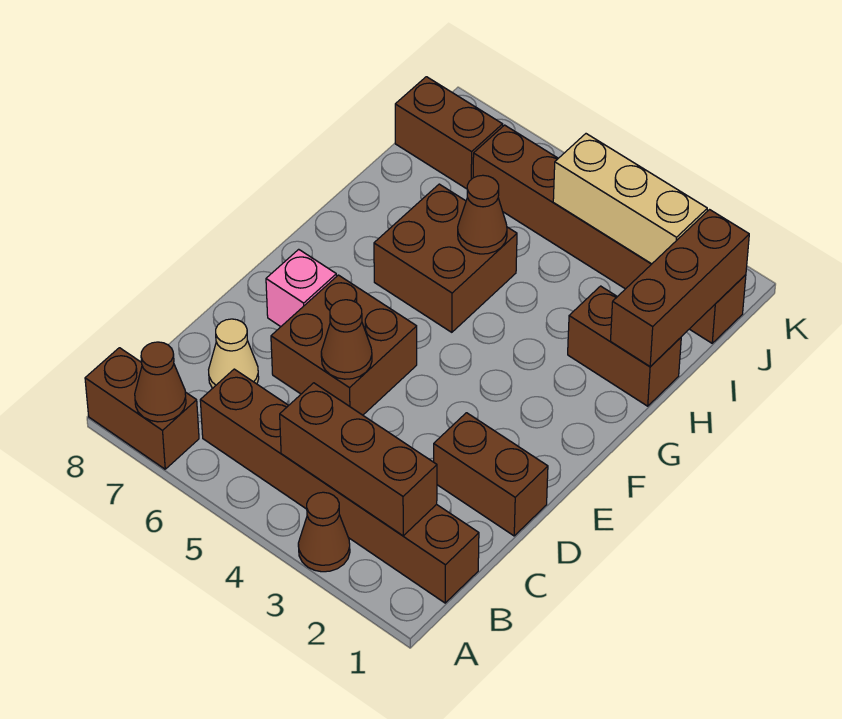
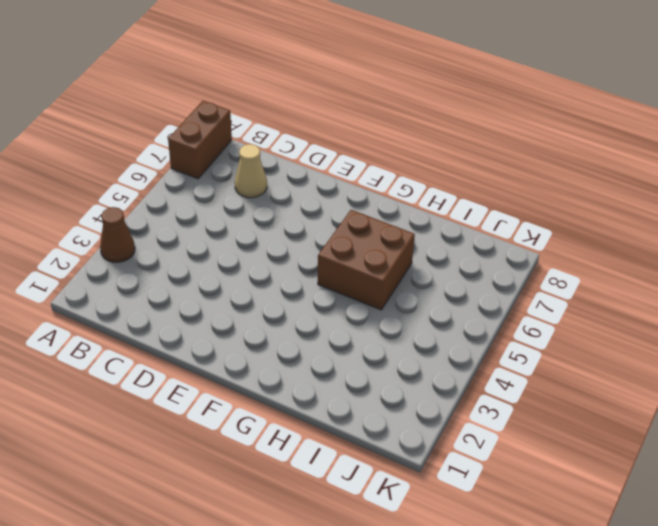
none -> brown 1x6 brick [200,369,479,603]
none -> brown 1x2 brick [434,413,548,536]
none -> brown 2x2 brick [271,275,417,415]

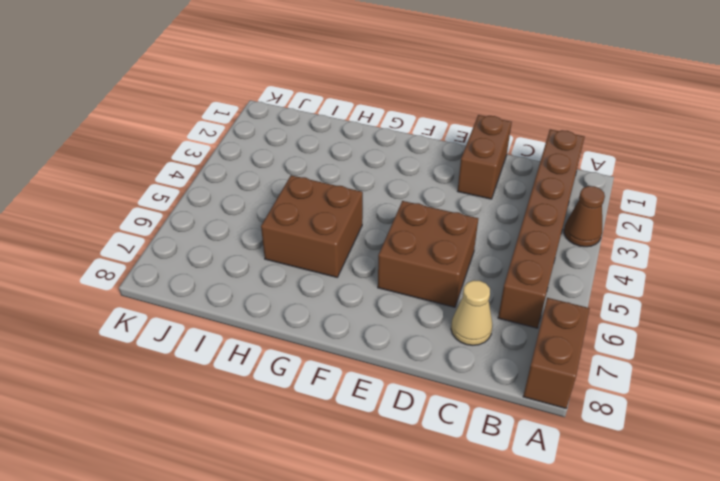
none -> pink 1x1 brick [266,249,336,327]
none -> brown 1x2 brick [568,286,681,406]
none -> brown 1x6 brick [473,125,746,343]

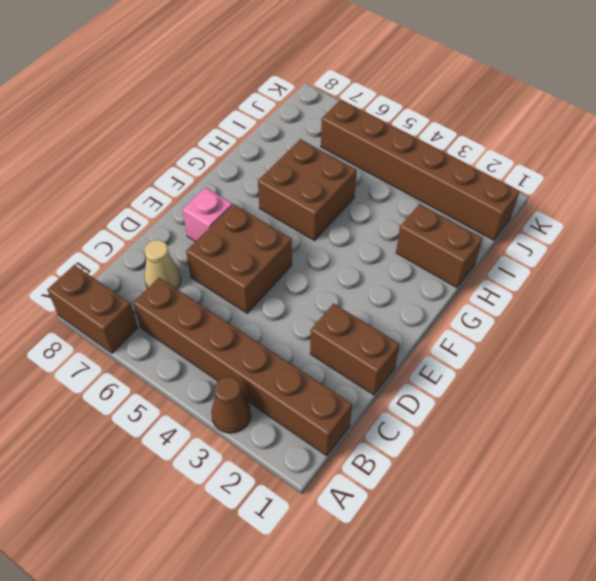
none -> brown 1x2 brick [395,77,503,189]
none -> brown 1x1 cone [135,342,186,422]
none -> brown 1x3 brick [280,383,437,536]

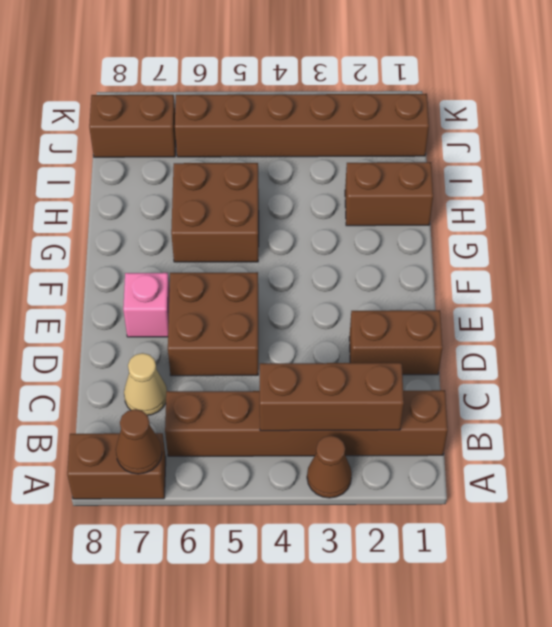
none -> brown 1x1 cone [321,300,372,379]
none -> brown 1x3 brick [611,210,749,367]
none -> brown 1x1 cone [458,175,507,254]

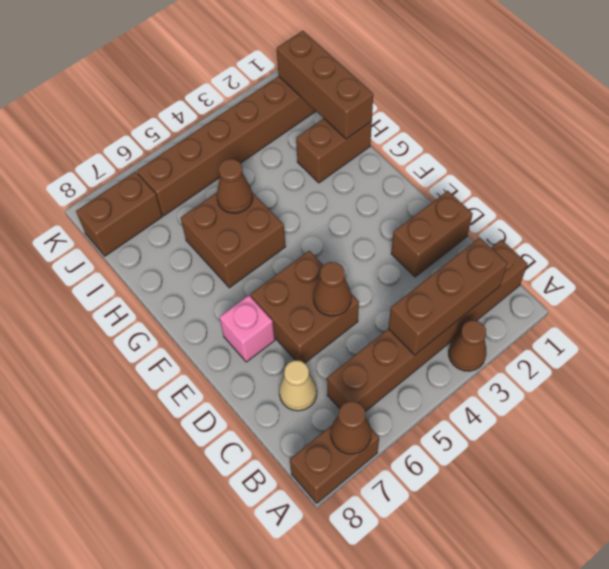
none -> tan 1x3 brick [553,134,707,264]

